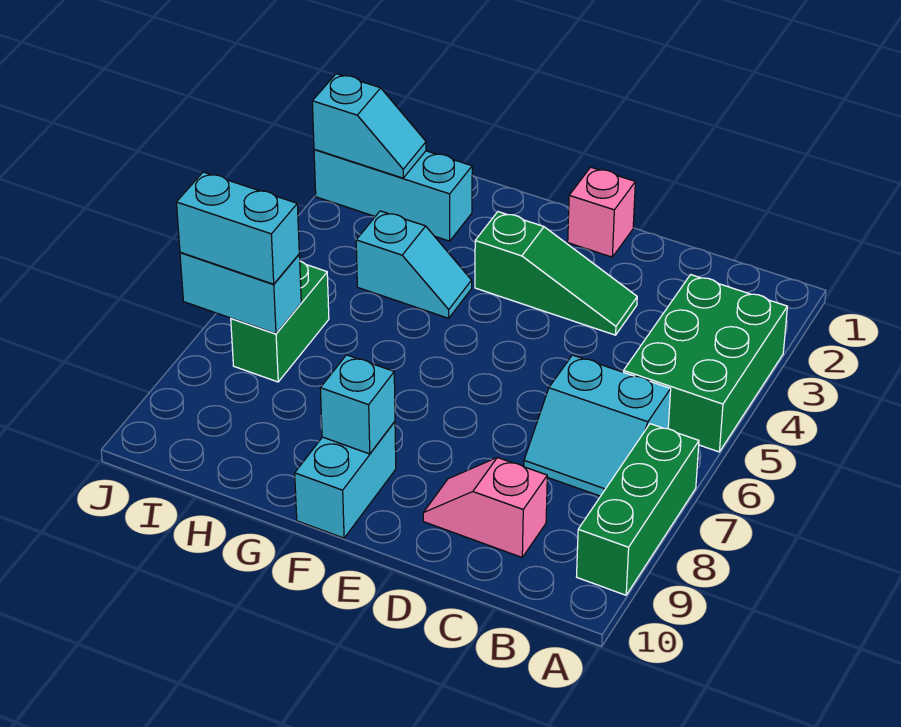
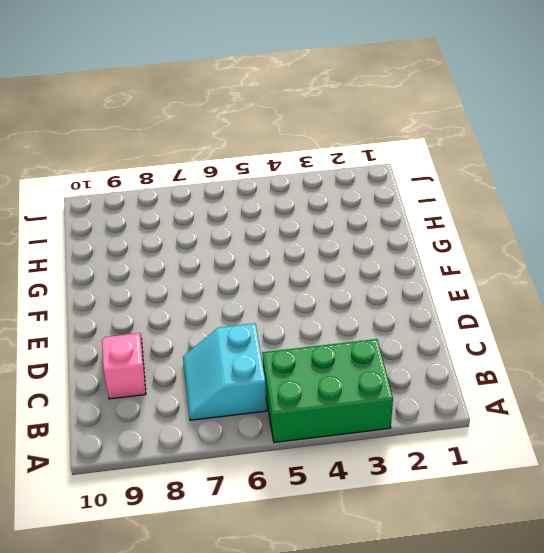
none -> green 1x3 brick [577,424,699,595]
none -> green 1x3 slope [475,212,637,335]
none -> pink 1x1 brick [568,167,635,257]

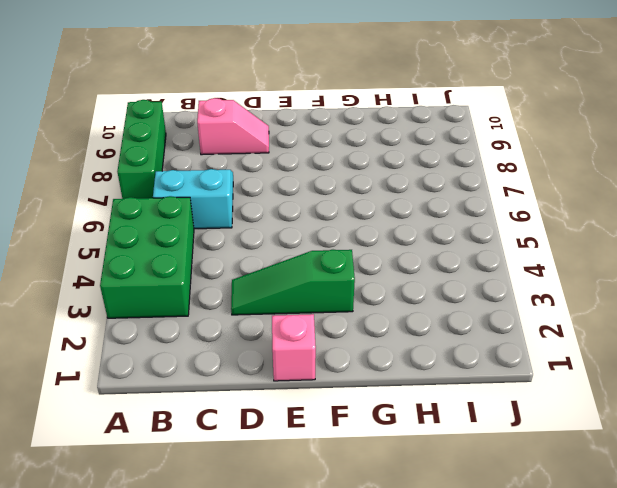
none -> cyan 1x2 brick [295,422,396,538]
none -> cyan 1x2 slope [356,211,472,318]
none -> cyan 1x3 brick [314,149,472,241]

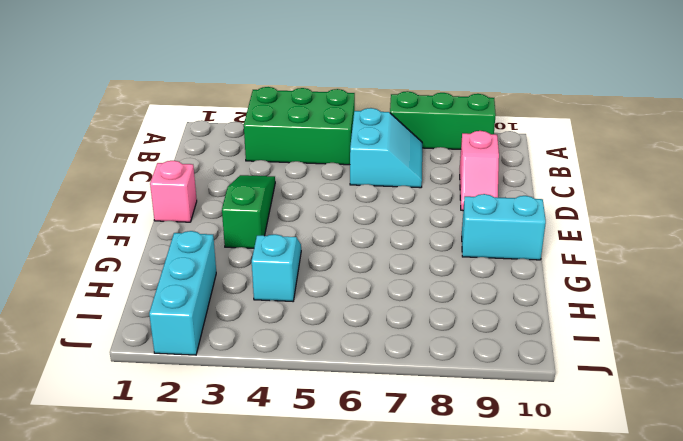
none -> green 1x2 brick [231,261,329,382]
none -> cyan 1x1 brick [320,355,395,454]
none -> cyan 1x2 slope [312,74,426,178]

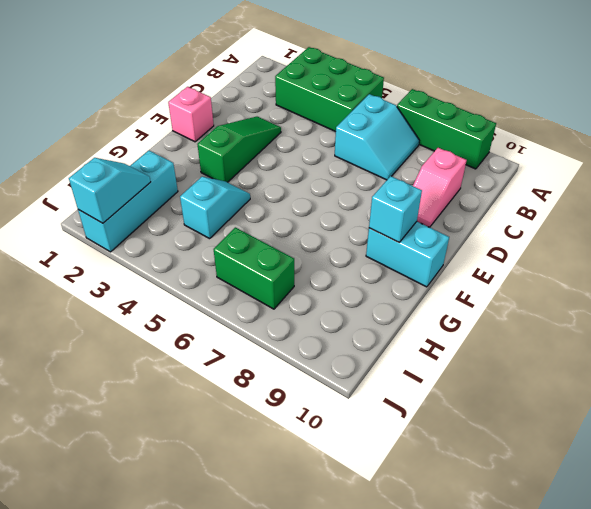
none -> cyan 1x2 brick [180,252,301,334]
none -> cyan 1x2 brick [176,172,299,284]

